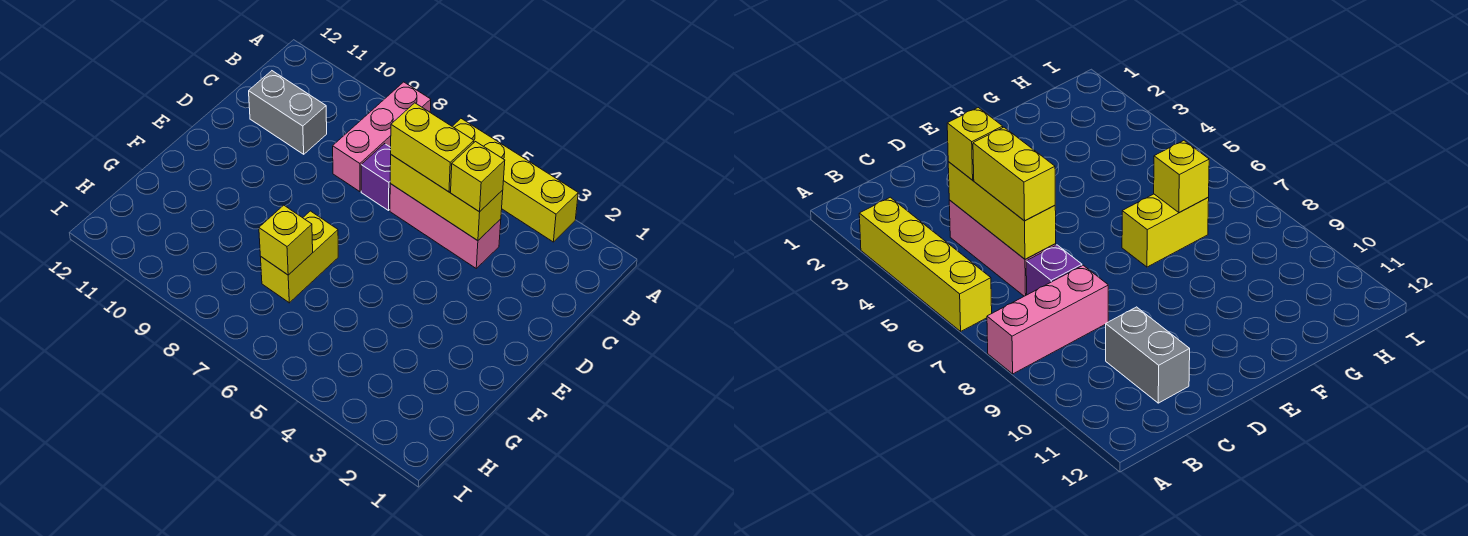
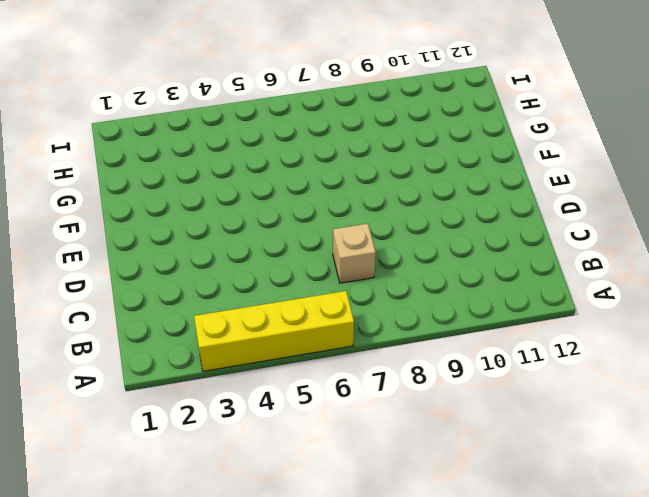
tan 1x1 brick [333,224,376,283] -> purple 1x1 brick [361,144,391,210]
none -> pink 1x3 brick [333,82,431,192]
none -> pink 1x3 brick [390,184,501,268]

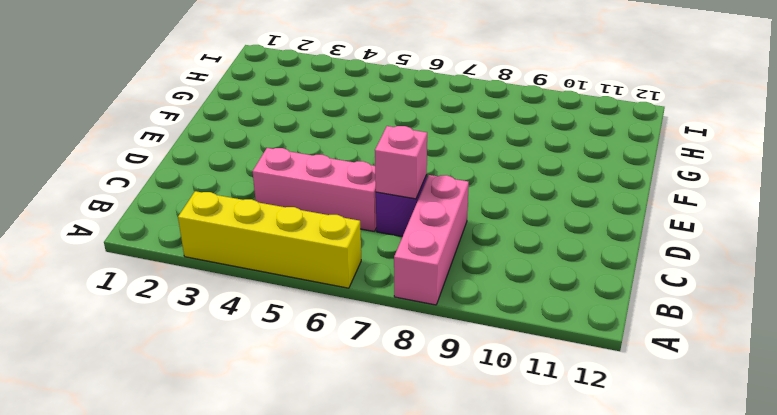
pink 1x1 brick [375,126,427,199] -> none
none -> grey 1x2 brick [249,71,327,154]
none -> yellow 1x2 brick [261,211,338,303]

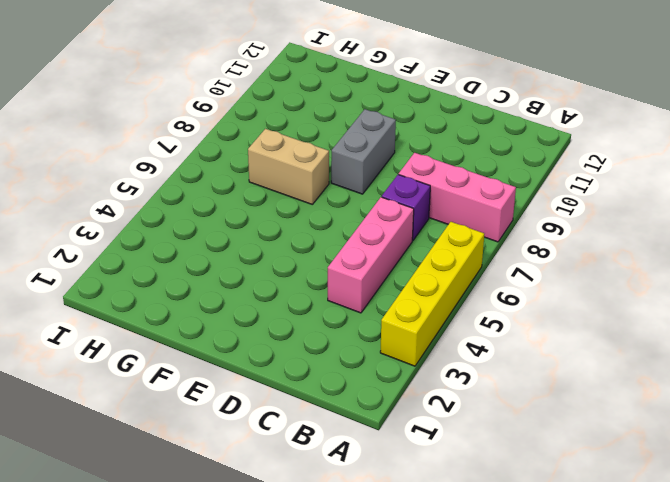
grey 1x2 brick [331,109,396,194] -> grey 1x2 brick moved to [249,71,327,154]
tan 1x2 brick [248,129,329,204] -> yellow 1x2 brick [261,211,338,303]
none -> yellow 1x3 brick [390,155,503,241]
none -> yellow 1x1 brick [259,205,313,275]

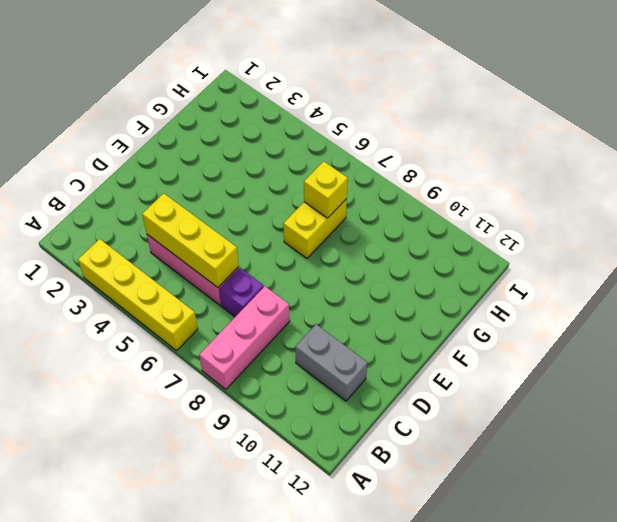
none -> yellow 1x1 brick [451,142,505,212]
none -> yellow 1x2 brick [391,103,474,192]

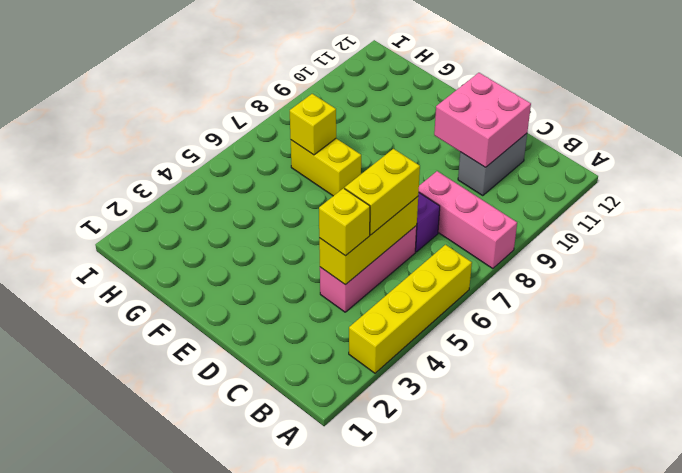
pink 2x2 brick [434,73,531,167] -> none

